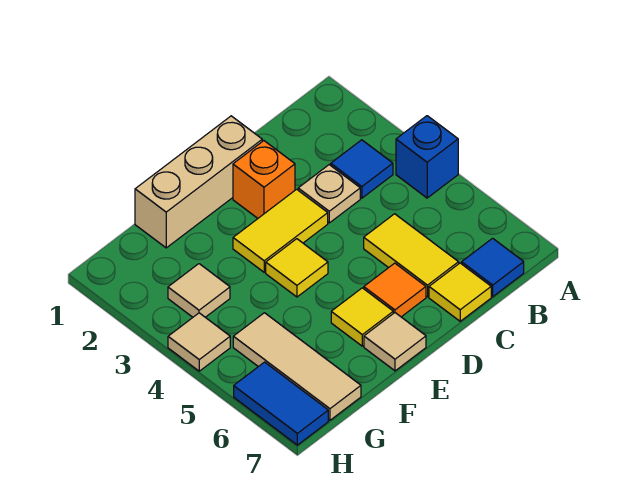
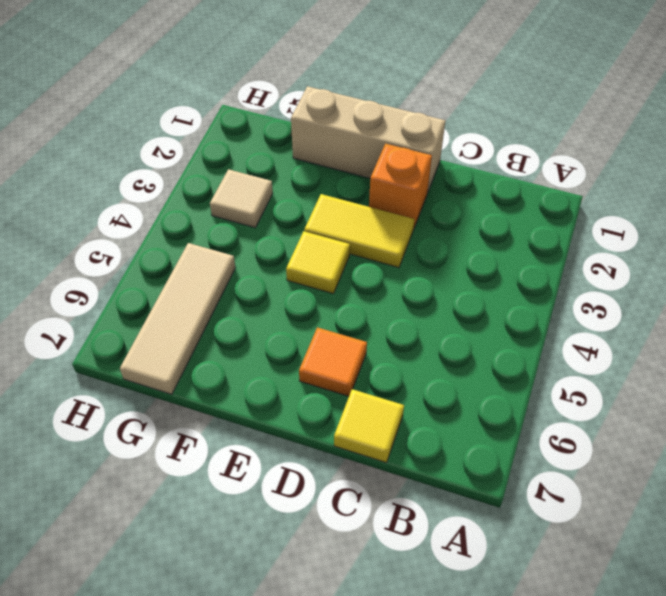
none -> blue 1x1 brick [396,116,458,198]
none -> blue 1x1 tile [331,140,393,198]
none -> blue 1x1 tile [462,238,524,297]

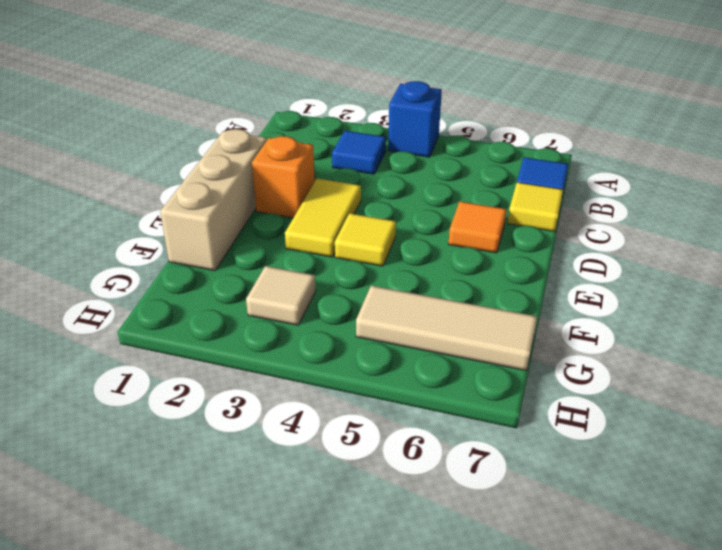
none -> tan 1x1 plate [298,165,360,223]
none -> yellow 1x2 tile [364,214,459,297]
none -> yellow 1x1 tile [331,288,393,346]

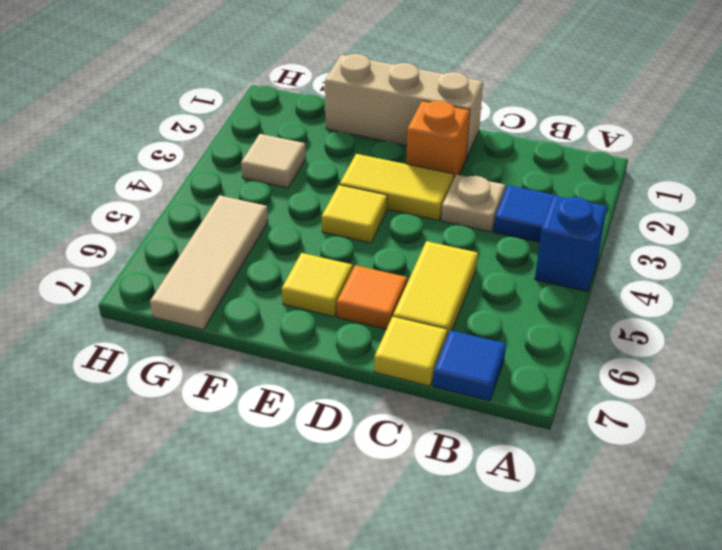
none -> tan 1x1 tile [364,313,426,371]
none -> tan 1x1 tile [168,313,230,371]
none -> blue 1x2 tile [234,362,328,445]

